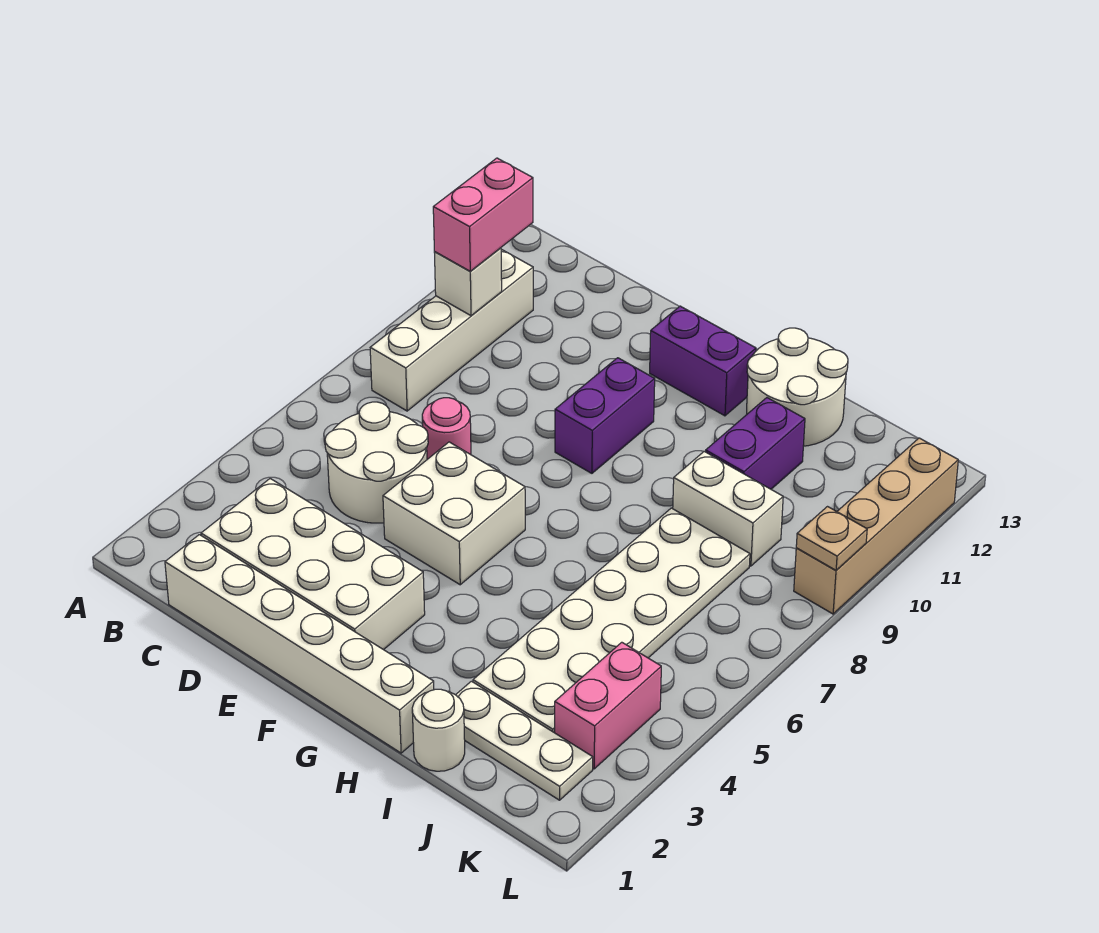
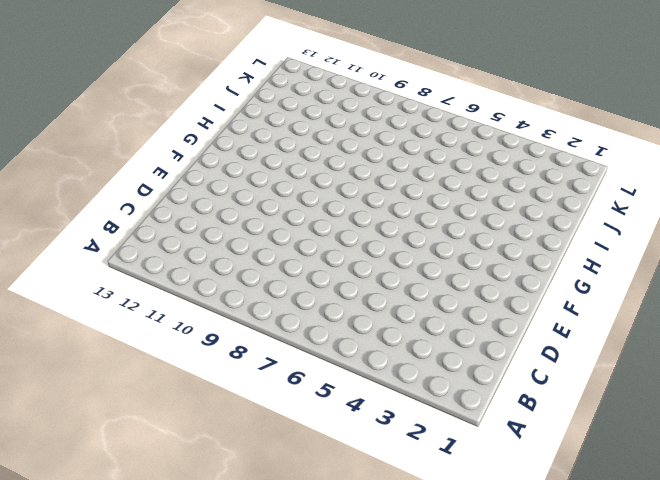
none -> white 1x4 brick [370,249,533,411]
none -> white 1x6 brick [165,535,434,753]
none -> white 2x4 brick [201,479,425,650]

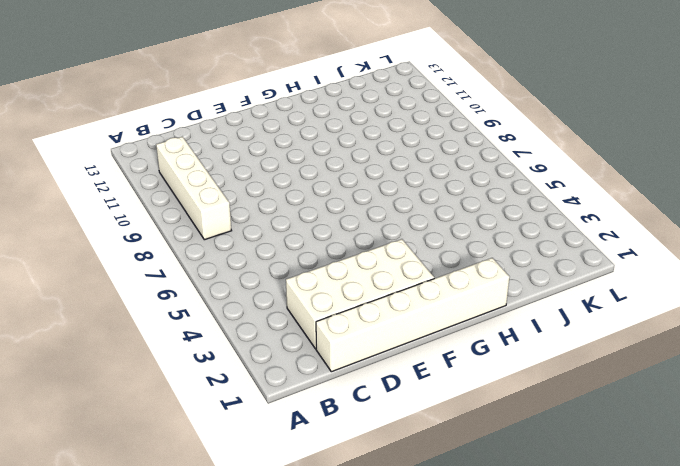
none -> white 2x2 round brick [325,402,428,523]
none -> pink 1x1 round brick [422,398,471,459]
none -> white 2x2 brick [383,442,525,585]

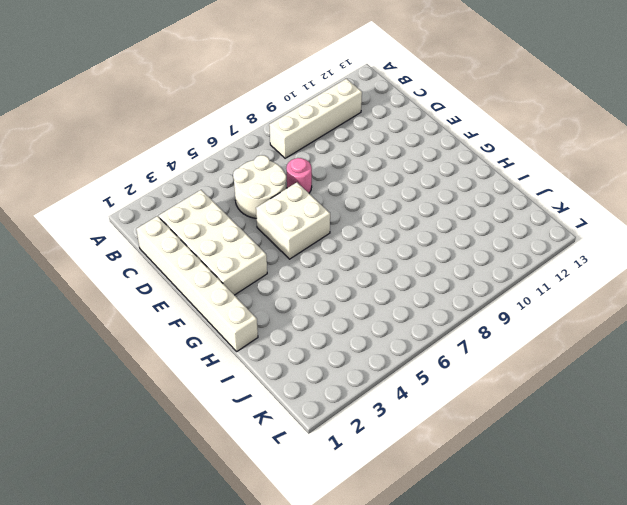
none -> purple 1x2 brick [555,358,655,473]
none -> purple 1x2 brick [650,306,756,416]
none -> white 2x2 round brick [747,328,848,446]

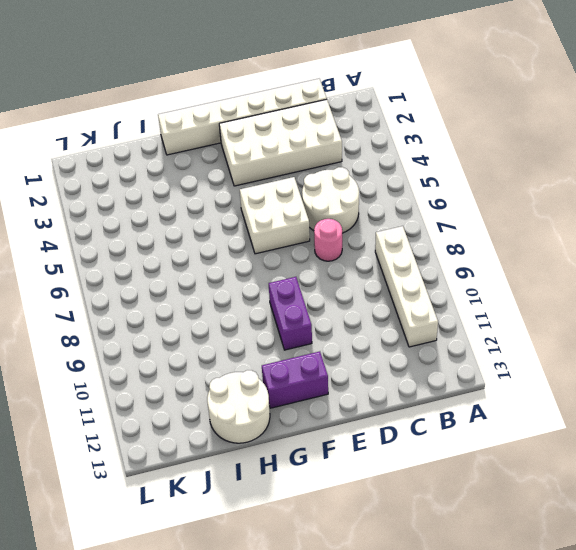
none -> white 1x1 round brick [412,689,465,771]
none -> white 1x3 plate [456,681,593,800]
none -> white 2x6 plate [473,508,750,733]

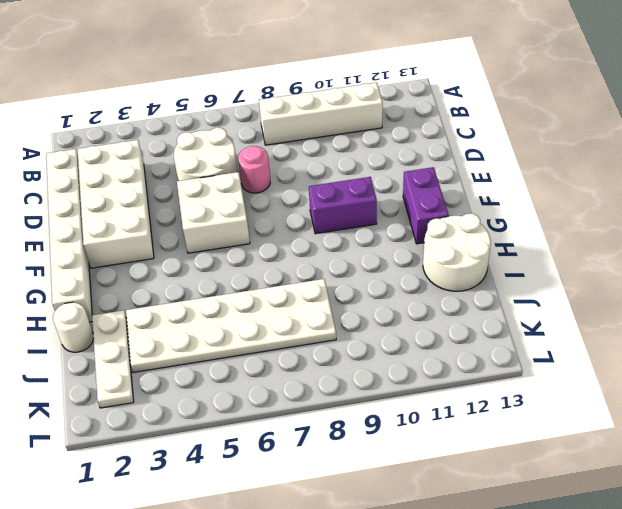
none -> white 1x2 brick [673,451,783,566]
none -> purple 1x2 brick [706,398,805,489]
none -> pink 1x2 brick [555,642,661,769]

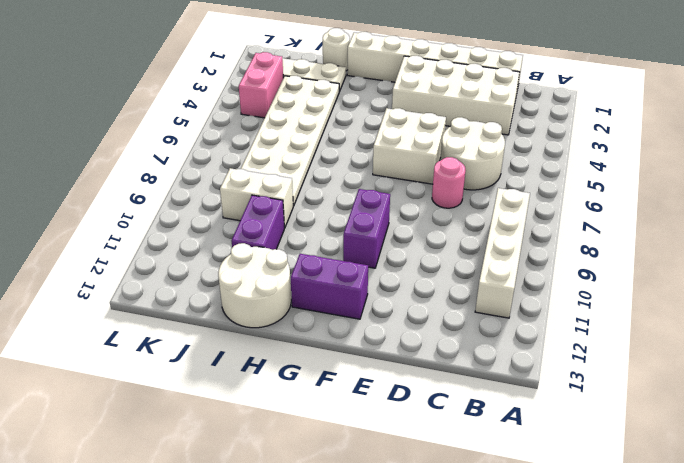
none -> tan 1x4 brick [794,438,958,614]
none -> white 1x1 brick [434,248,502,316]
none -> tan 1x1 plate [796,507,867,570]

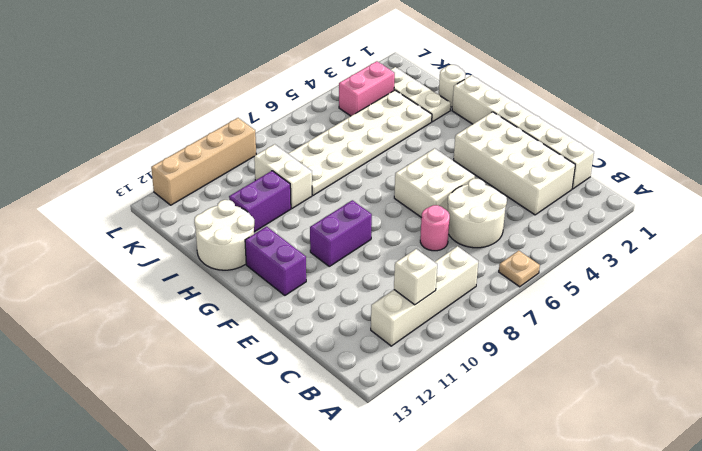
tan 1x1 plate [499,251,540,287] -> tan 1x1 plate moved to [796,507,867,570]
none -> pink 1x2 brick [433,158,533,271]

